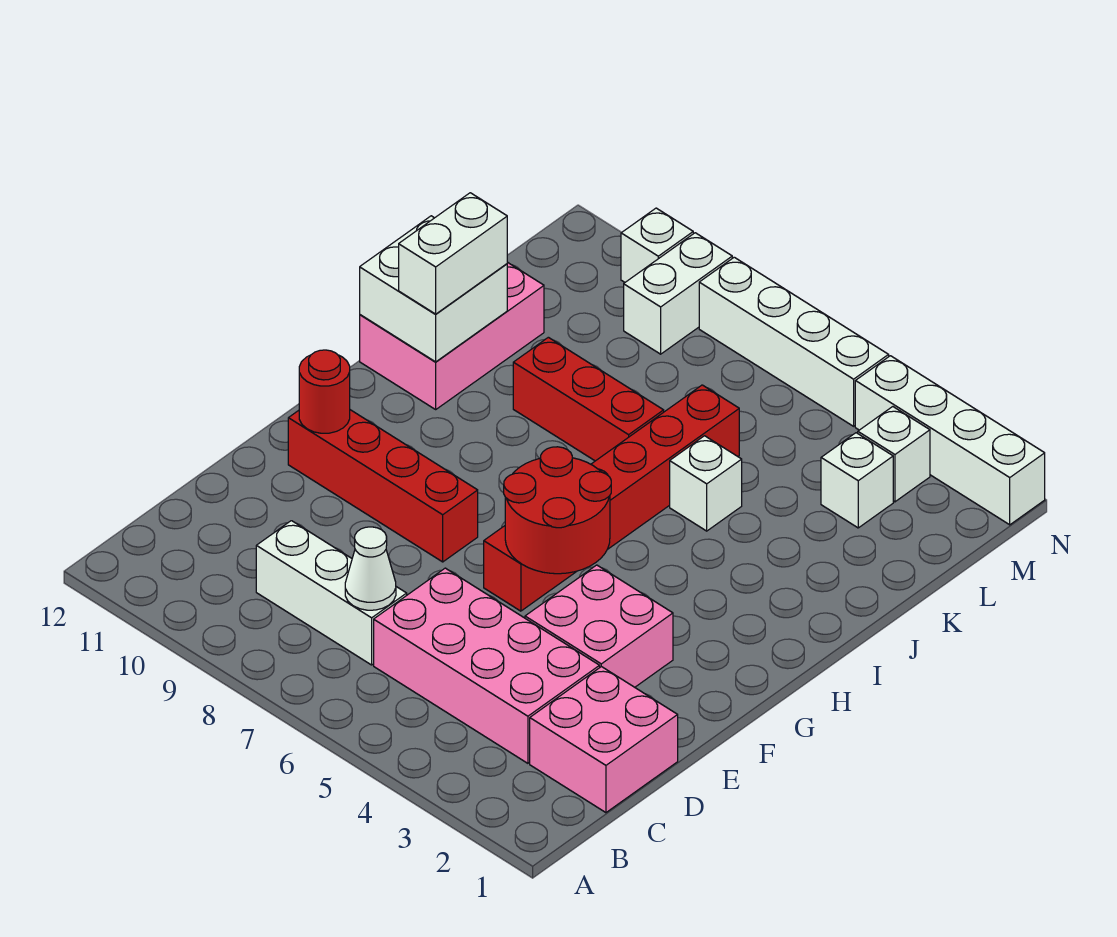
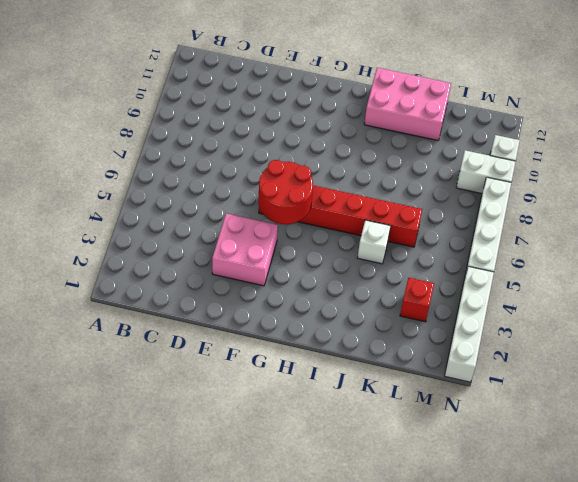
red 1x1 brick [400,278,434,322] -> white 1x1 brick [821,433,893,528]
none -> pink 2x2 brick [530,667,678,813]
none -> pink 2x4 brick [374,568,600,763]
none -> white 1x3 brick [256,521,407,665]

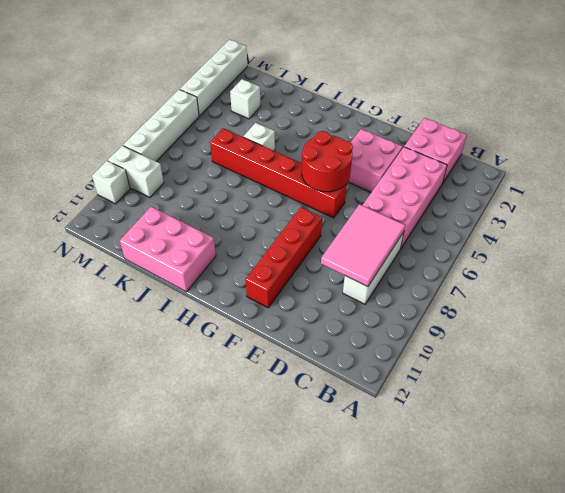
pink 2x3 tile [321,204,405,287] -> white 1x1 cone [345,527,396,610]
none -> red 1x3 brick [513,337,664,461]
none -> white 1x1 brick [858,407,930,502]
none -> red 1x1 round brick [299,350,350,433]

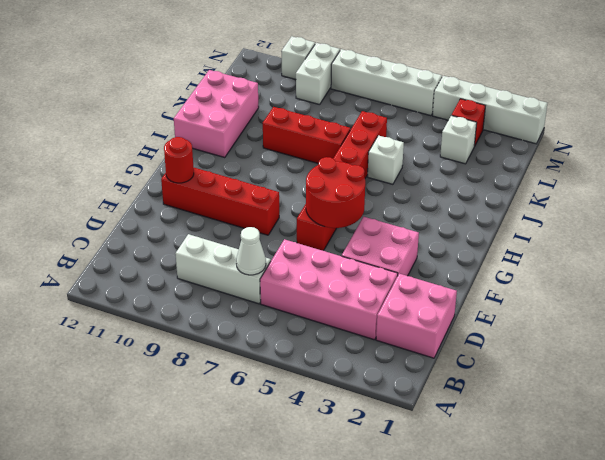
red 1x1 brick [452,99,485,146] -> white 1x1 brick [858,407,930,502]
none -> white 2x2 brick [360,216,507,362]
none -> white 1x2 brick [399,193,507,314]

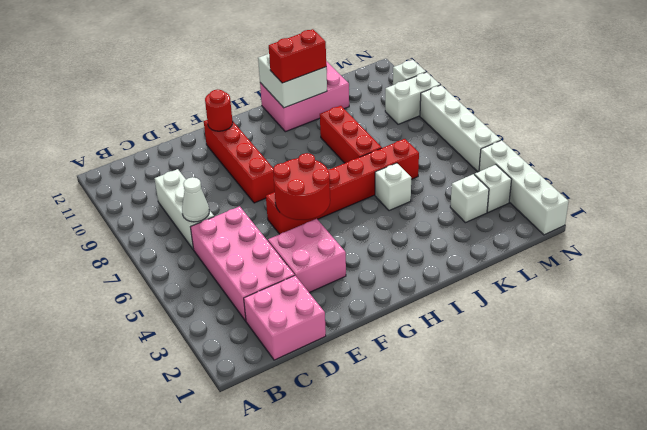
red 1x2 brick [269,29,326,83] -> white 1x2 brick [399,193,507,314]

